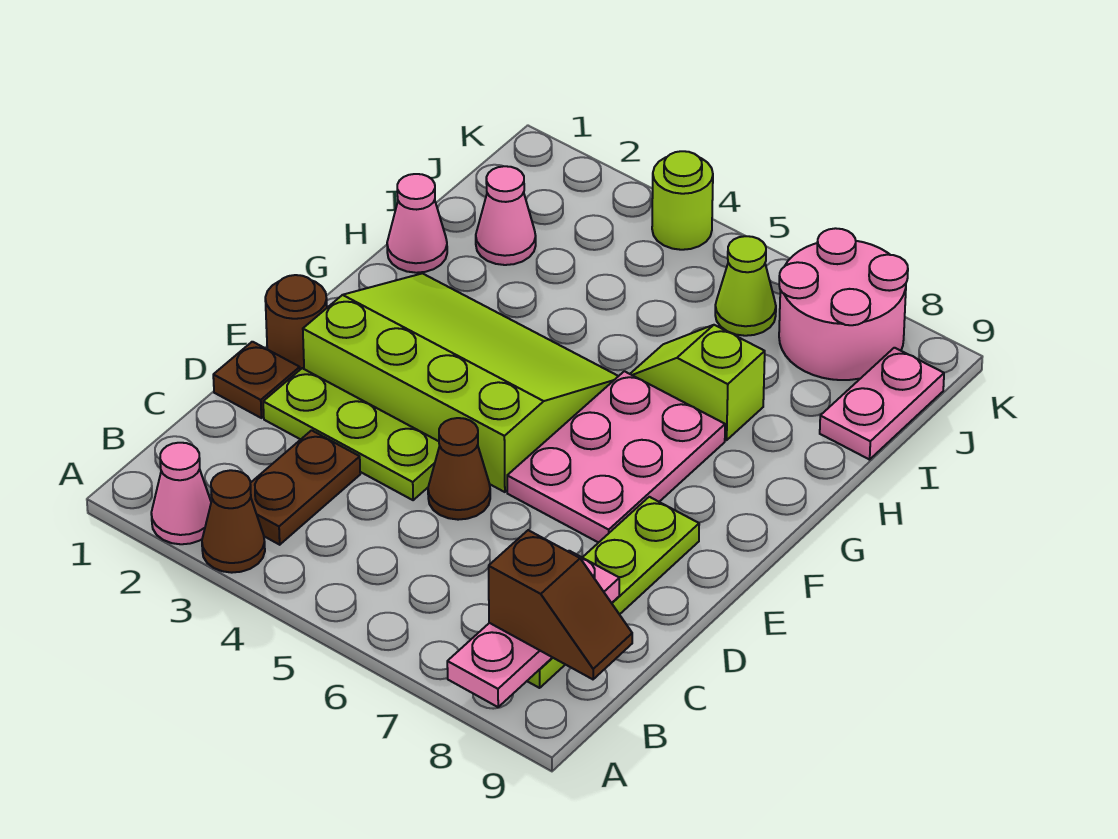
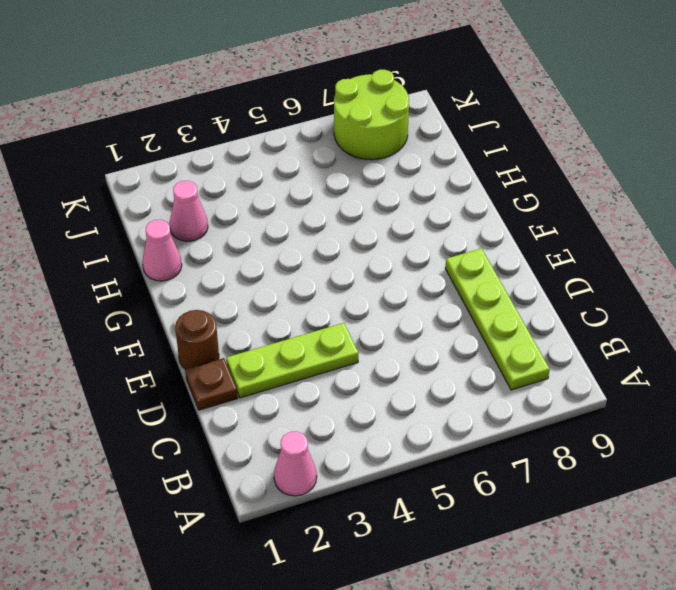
lime 2x2 round brick [334,70,409,160] -> pink 2x2 round brick [779,228,908,380]
none -> brown 1x1 cone [202,470,265,573]
none -> brown 1x2 plate [250,430,360,545]
none -> brown 1x1 cone [428,418,490,520]

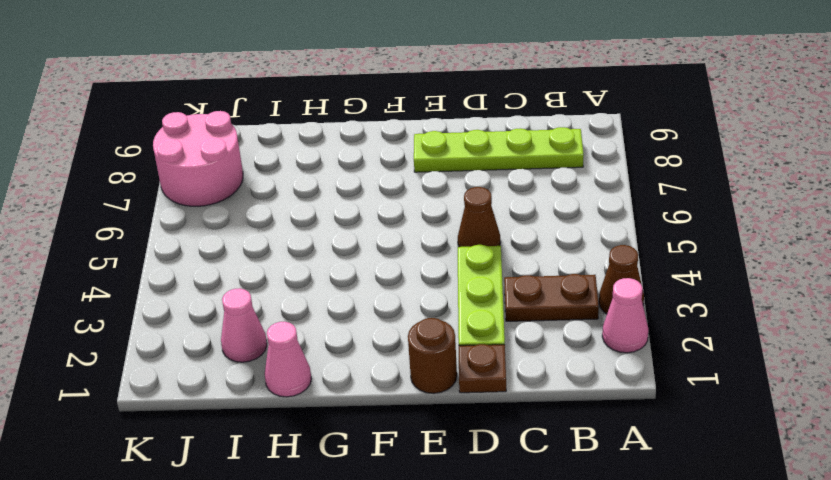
none -> lime 3x4 slope [303,273,618,492]
none -> pink 2x3 plate [507,371,725,543]
none -> lime 1x2 slope [630,325,765,440]

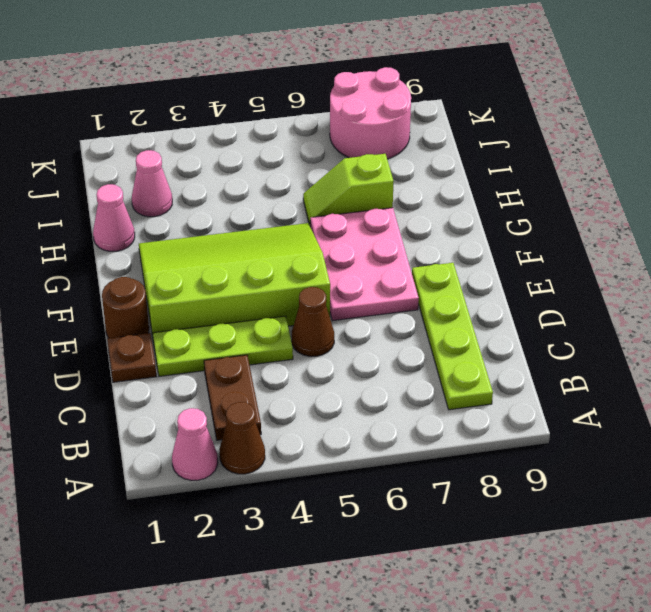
none -> pink 1x2 plate [820,348,944,460]
none -> lime 1x1 cone [715,236,776,336]
none -> lime 1x1 round brick [652,151,713,250]

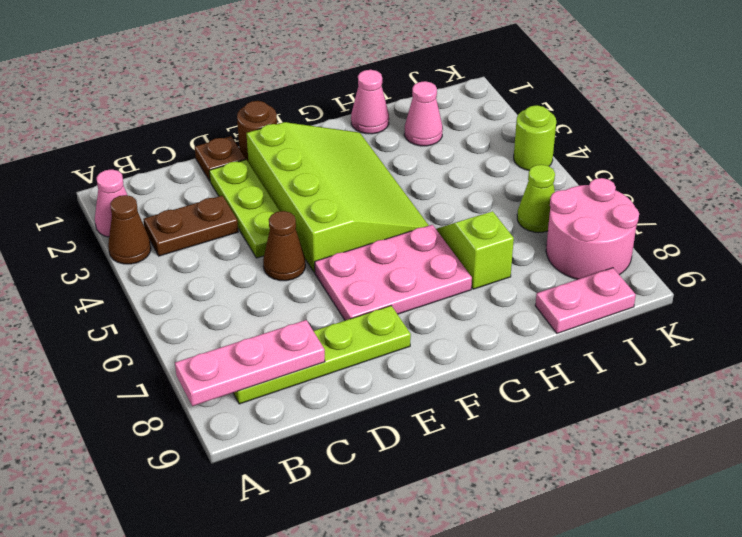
none -> brown 1x2 slope [489,530,632,679]

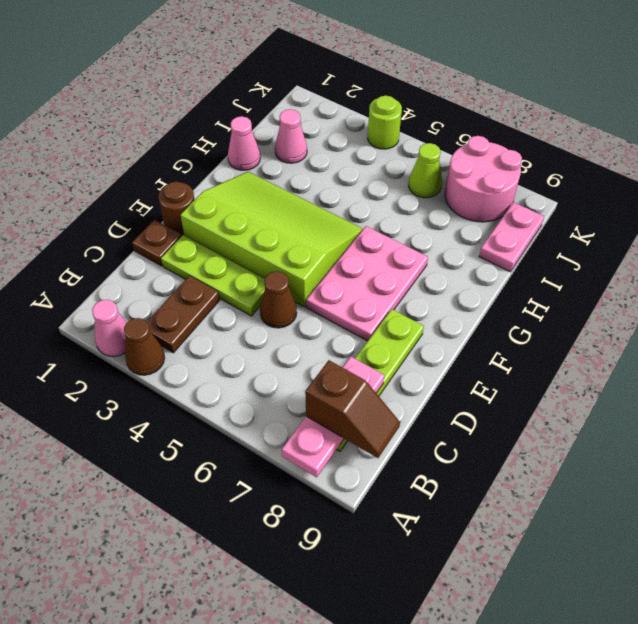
none -> lime 1x2 slope [630,325,765,440]

